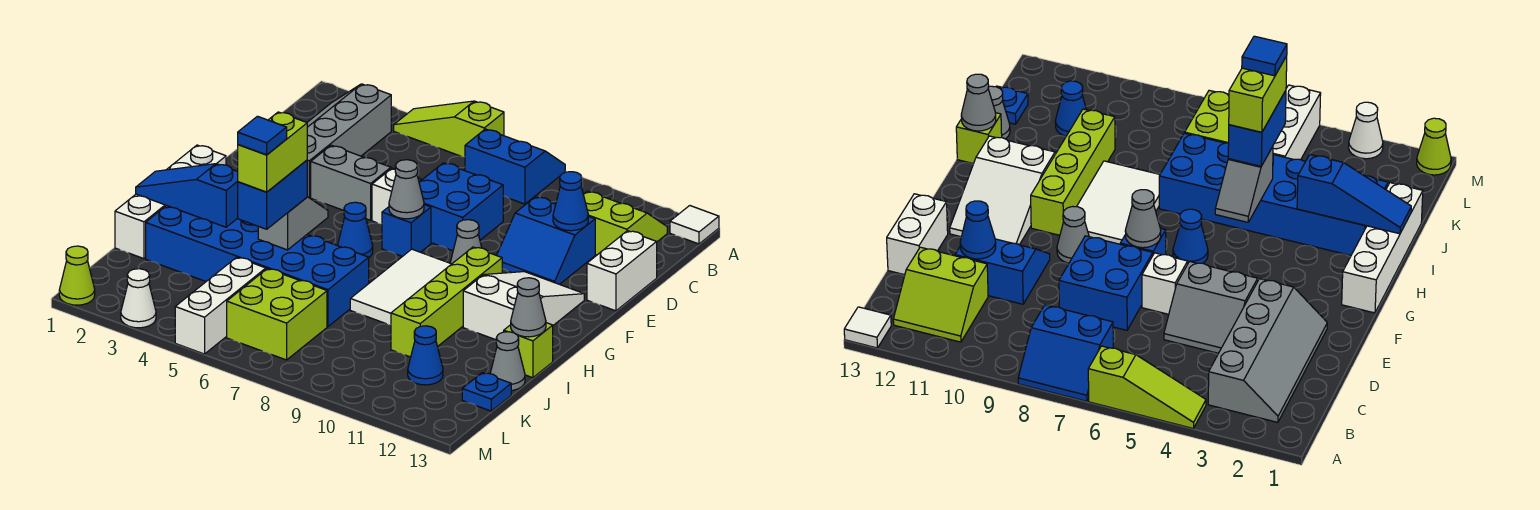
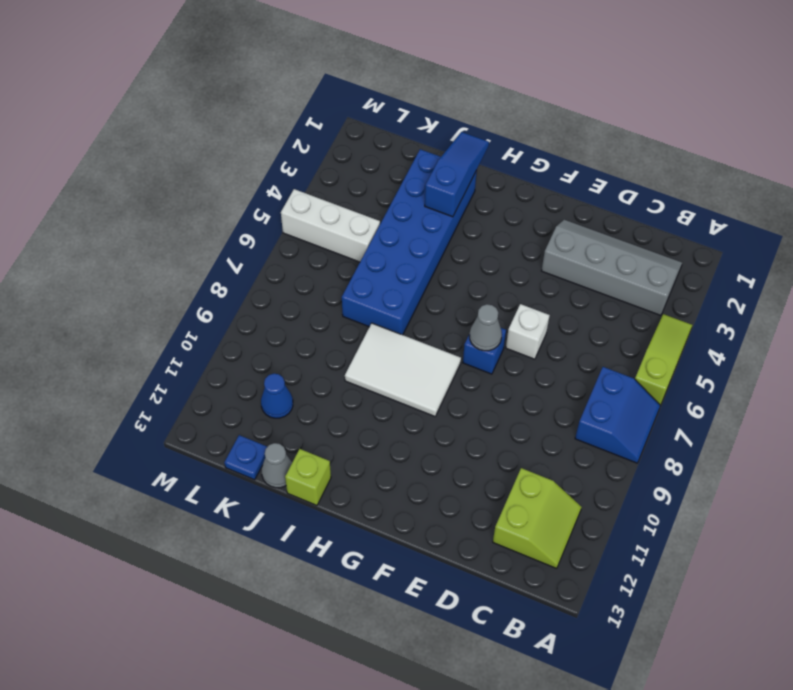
none -> white 1x1 tile [670,206,719,244]
none -> grey 2x2 slope [311,145,391,220]
none -> blue 2x2 brick [419,163,503,251]
none -> blue 2x2 slope [497,197,595,284]

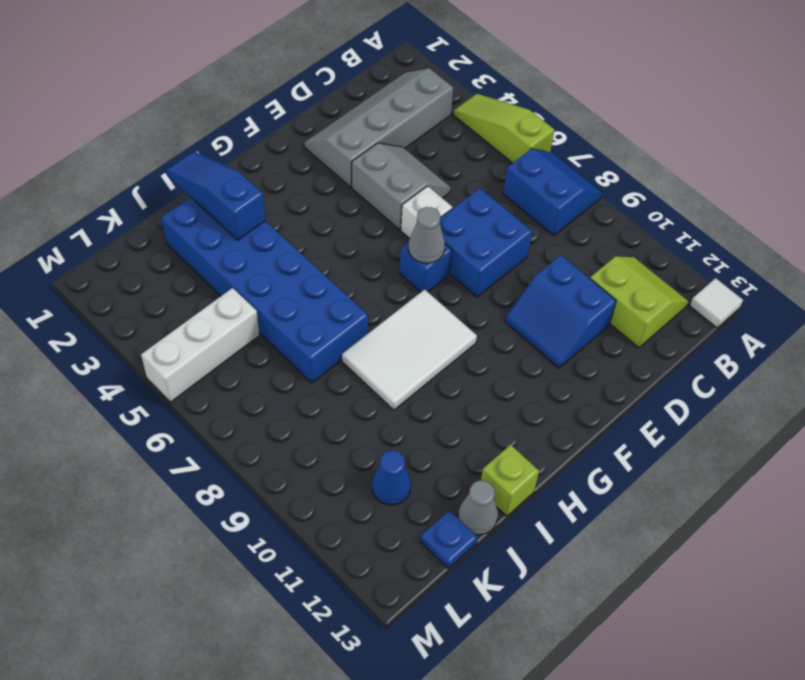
none -> white 1x2 brick [587,231,657,311]
none -> grey 1x1 cone [450,220,482,264]
none -> white 2x3 slope [463,272,584,340]
none -> white 1x4 brick [115,145,226,259]

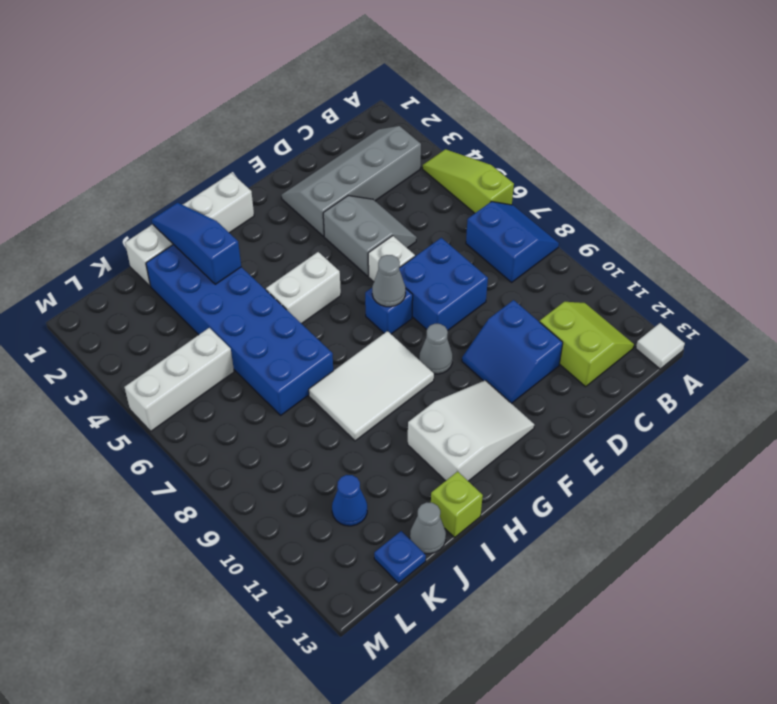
white 1x2 brick [266,252,341,324] -> white 1x2 brick moved to [587,231,657,311]
none -> blue 1x1 cone [338,202,373,257]
none -> lime 1x4 brick [391,247,502,357]
none -> lime 2x2 brick [227,269,327,360]
none -> lime 1x1 cone [59,246,95,305]

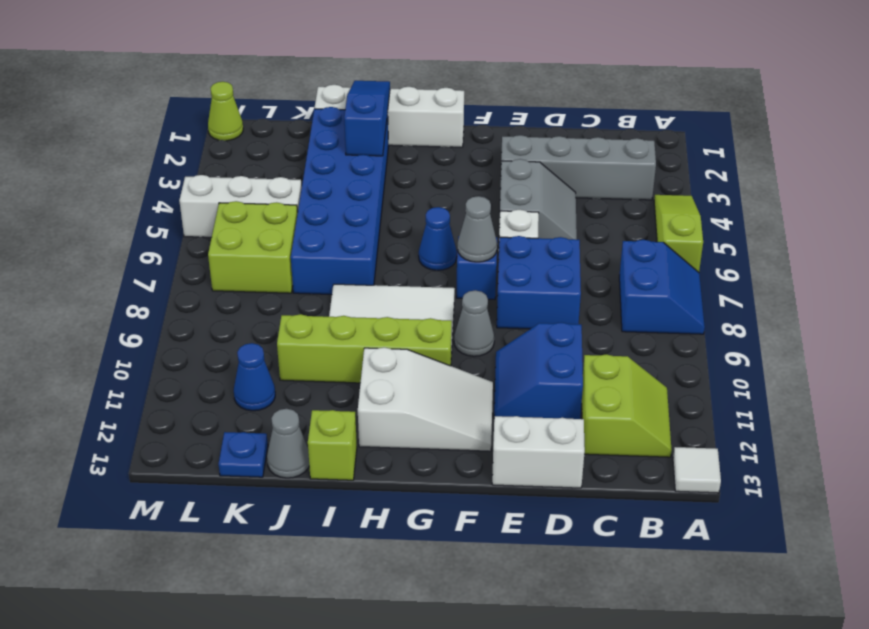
none -> white 1x1 cone [121,268,156,328]
none -> blue 1x1 cone [553,172,588,231]
none -> grey 1x2 slope [258,197,328,250]
none -> grey 1x1 cone [511,278,546,337]

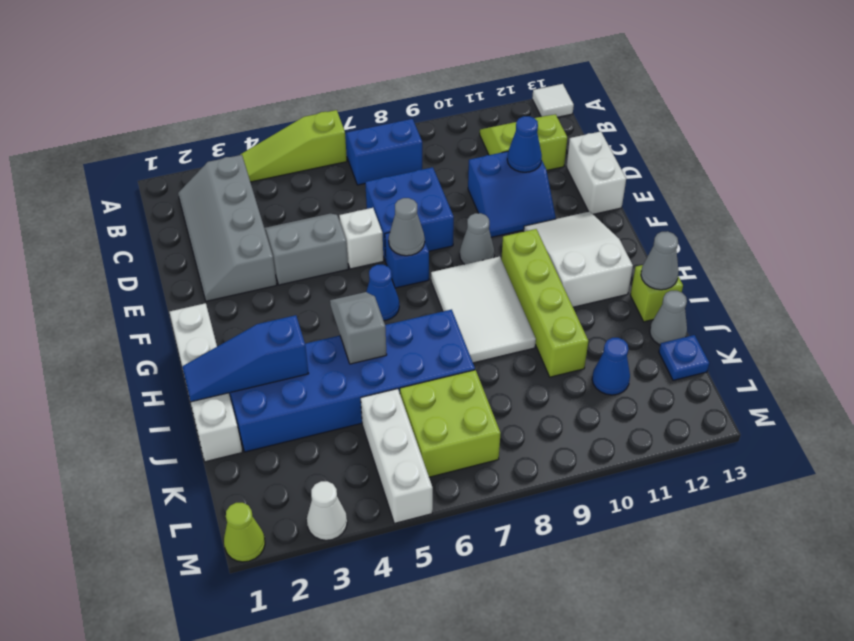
none -> blue 1x2 brick [238,160,307,229]
none -> lime 1x2 brick [238,112,307,192]
none -> blue 1x1 tile [238,116,287,155]

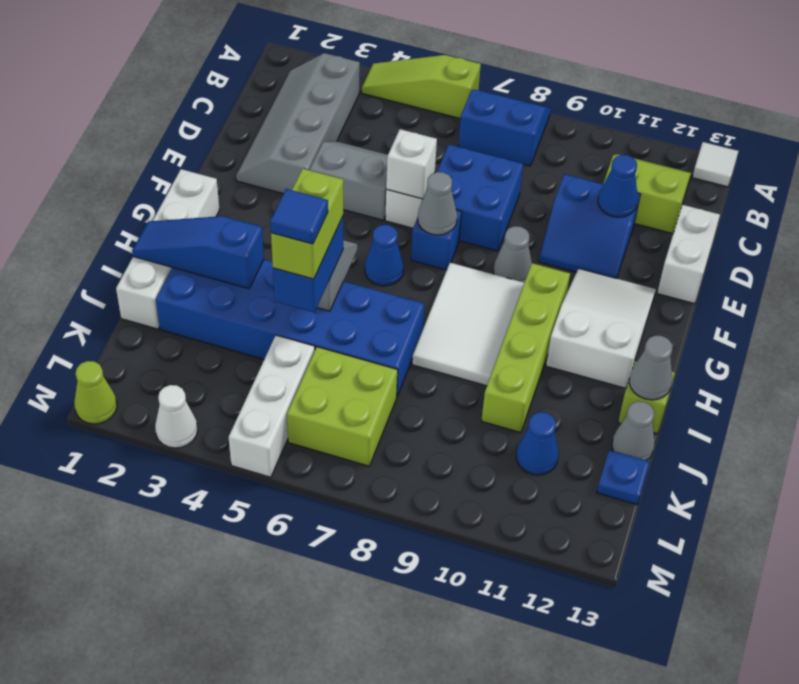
white 1x1 brick [386,129,437,199] -> none

